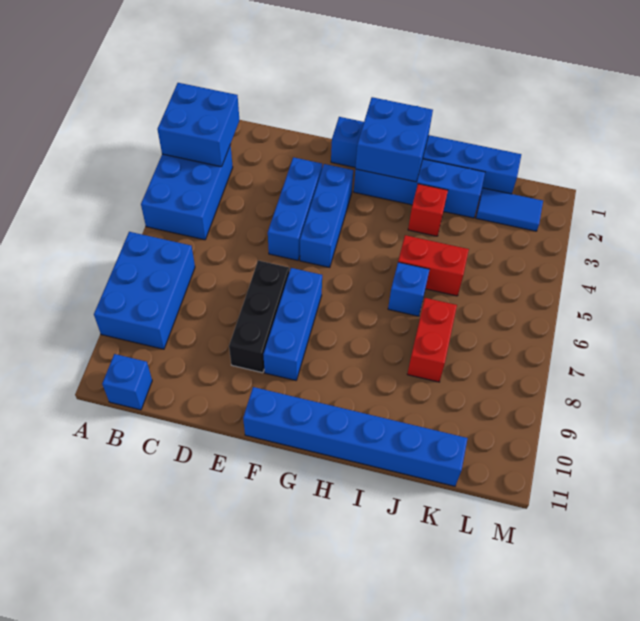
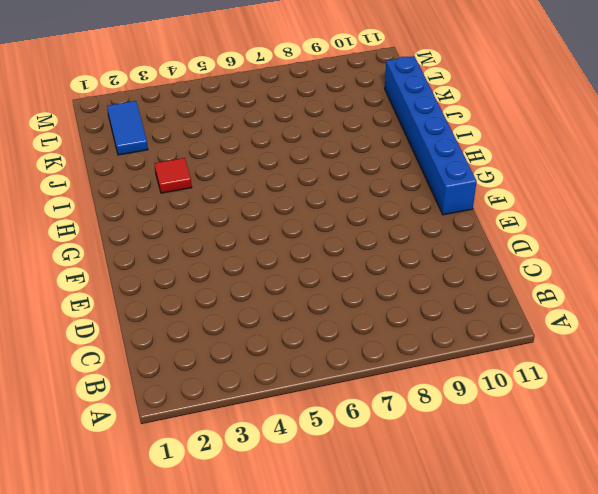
red 1x1 tile [154,158,192,193] -> red 1x1 brick [408,184,448,236]
none -> blue 2x3 brick [141,145,233,240]
none -> blue 2x3 brick [94,232,195,349]
none -> blue 1x1 brick [102,354,152,410]

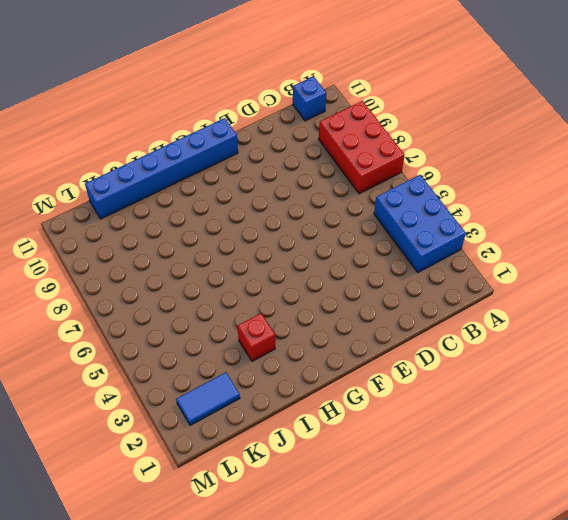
red 2x3 brick [319,101,405,194] -> blue 2x3 brick [94,232,195,349]
none -> blue 1x3 brick [268,157,322,260]
none -> black 1x3 brick [229,261,289,373]
none -> blue 1x6 brick [331,117,521,194]

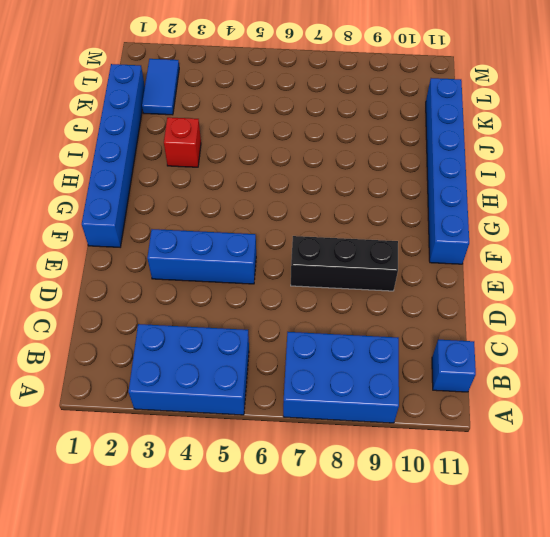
none -> blue 1x3 brick [300,164,353,268]
none -> blue 1x3 brick [263,268,322,380]
none -> blue 1x4 brick [354,159,485,218]

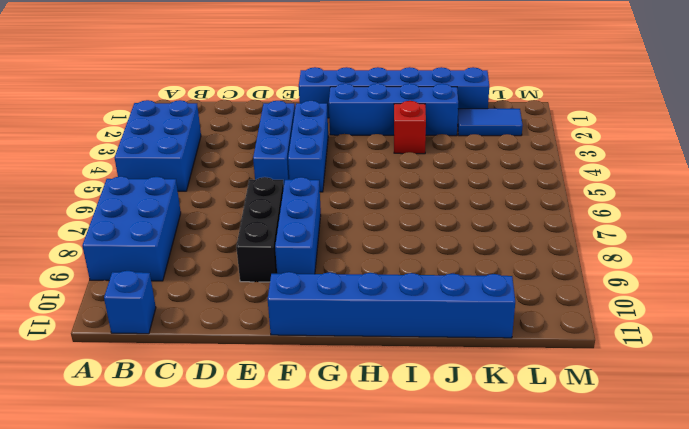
none -> red 1x2 brick [398,235,469,296]
none -> blue 1x1 brick [388,262,430,316]
none -> red 1x2 brick [407,298,457,382]

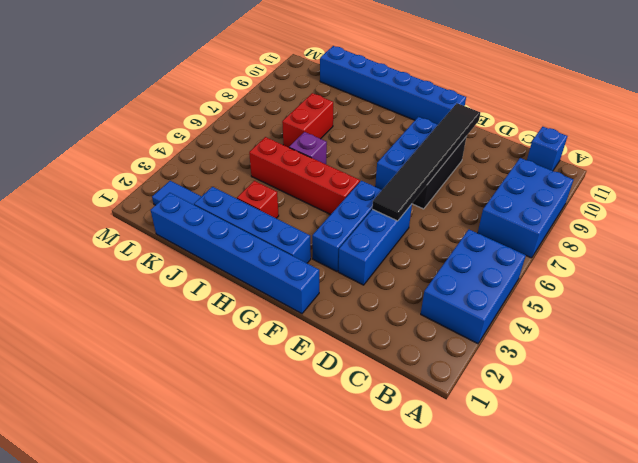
black 1x6 tile [372,103,480,221] -> none
red 1x4 brick [249,137,360,215] -> red 1x2 brick [398,235,469,296]
purple 1x1 brick [289,132,327,164] -> blue 1x1 brick [388,262,430,316]
none -> blue 2x2 brick [157,83,239,167]
none -> blue 2x2 brick [355,97,433,182]

